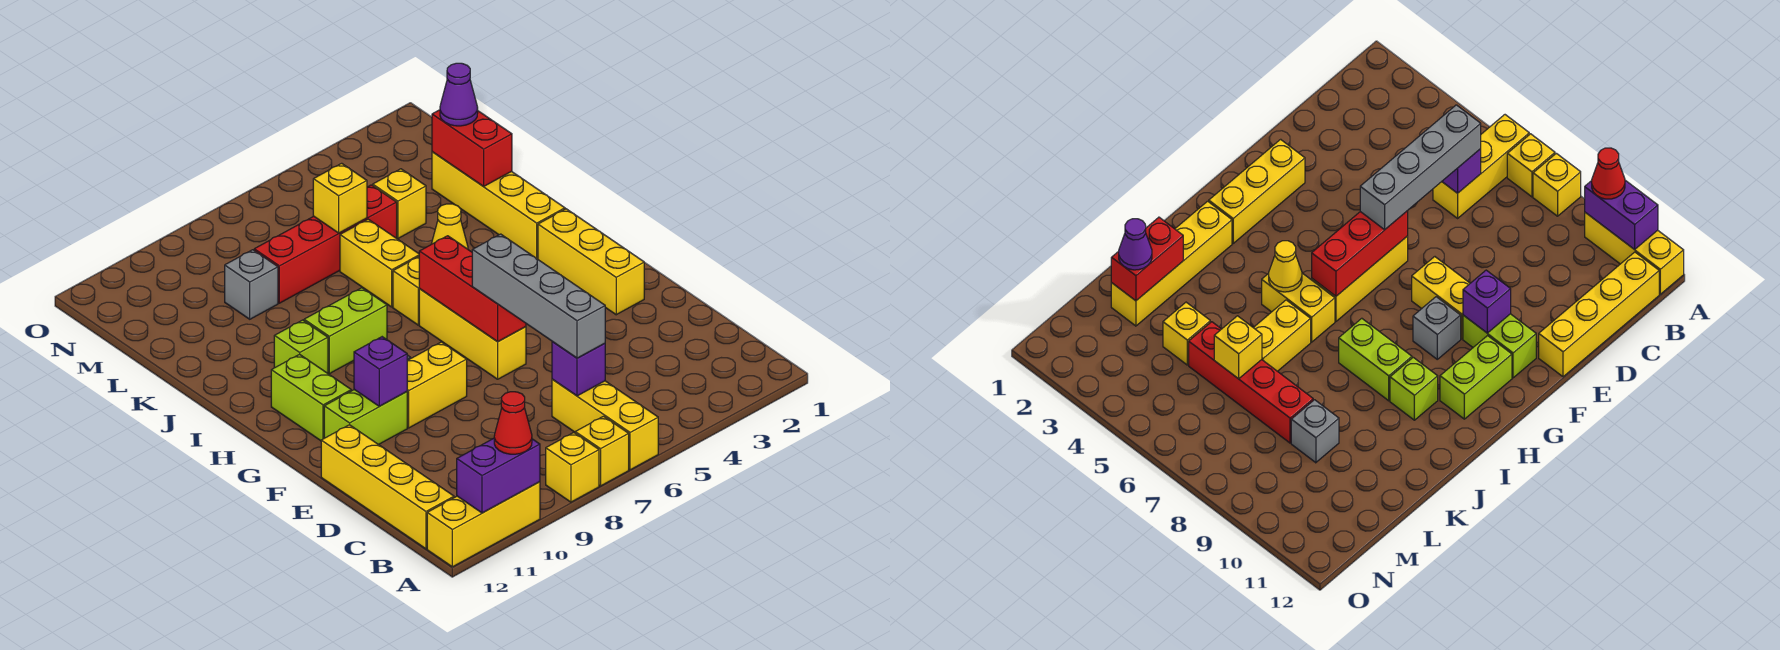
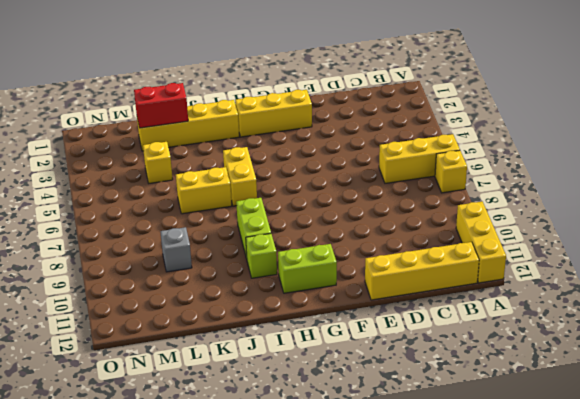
none -> yellow 1x1 brick [546,433,599,502]
none -> yellow 1x3 brick [419,289,526,379]
none -> yellow 1x2 brick [407,342,467,428]

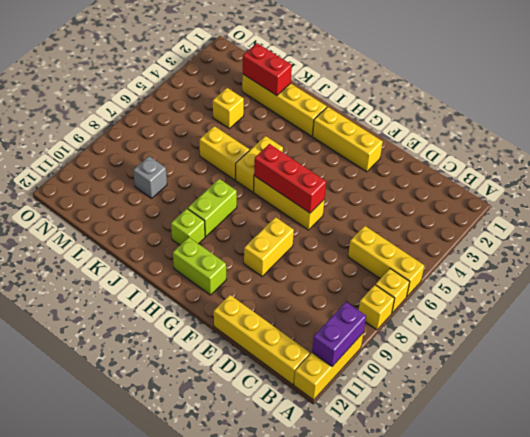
none -> lime 1x2 brick [324,390,407,445]
none -> grey 1x1 brick [1413,297,1461,359]
none -> red 1x4 brick [254,185,397,303]

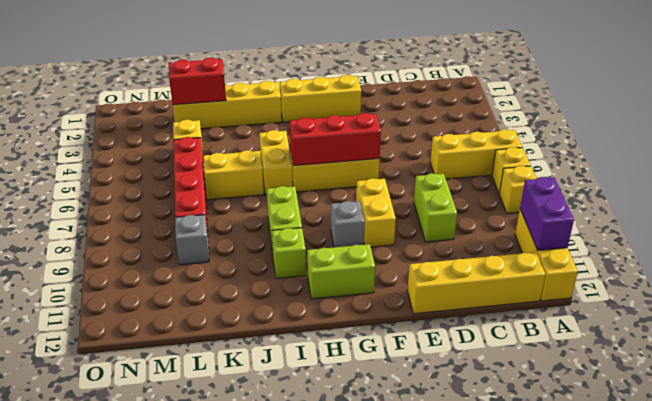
lime 1x2 brick [414,173,457,242] -> lime 1x2 brick moved to [324,390,407,445]
none -> purple 1x1 brick [552,342,605,396]
none -> purple 1x1 brick [354,337,408,406]
none -> yellow 1x1 cone [432,204,468,249]

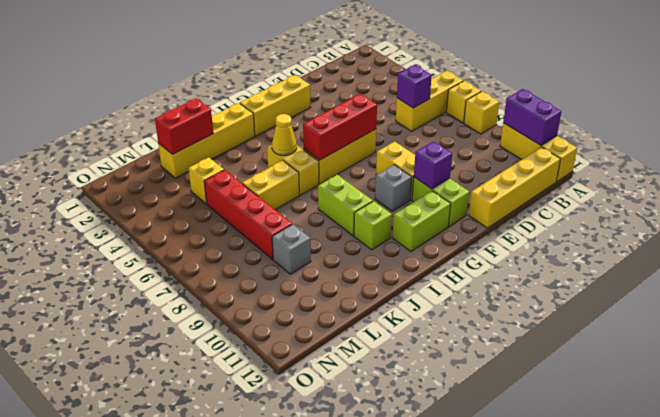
none -> yellow 1x1 brick [313,163,367,233]
none -> red 1x1 cone [494,392,532,454]
none -> grey 1x4 brick [472,234,605,358]

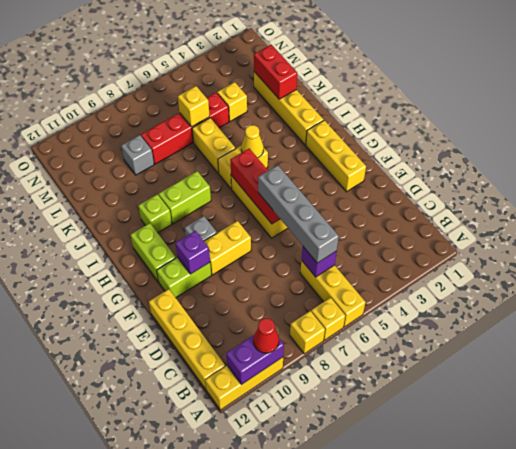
none -> purple 1x1 cone [440,63,478,126]

